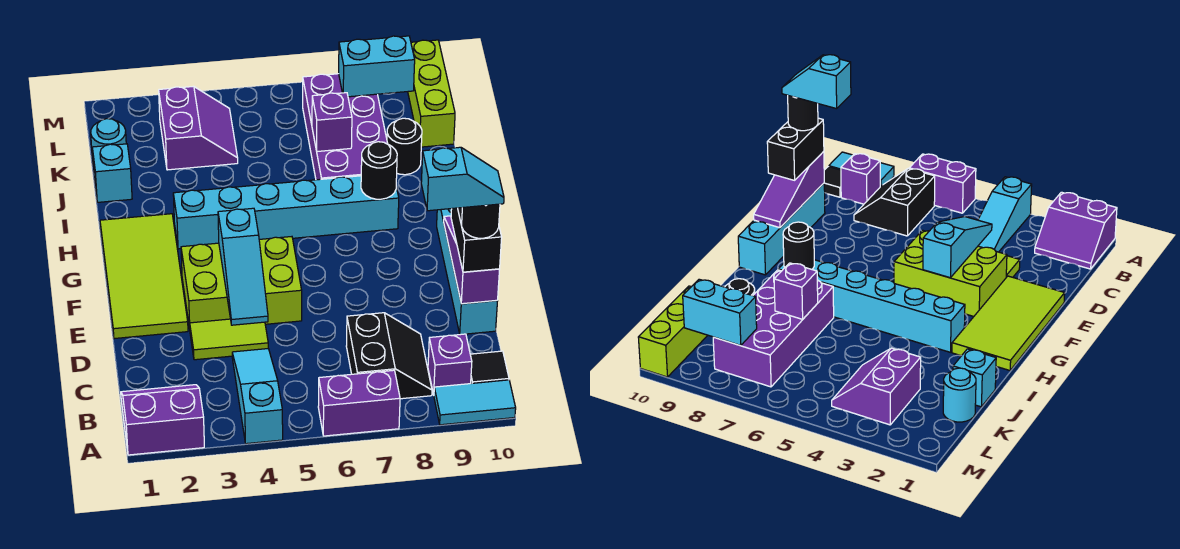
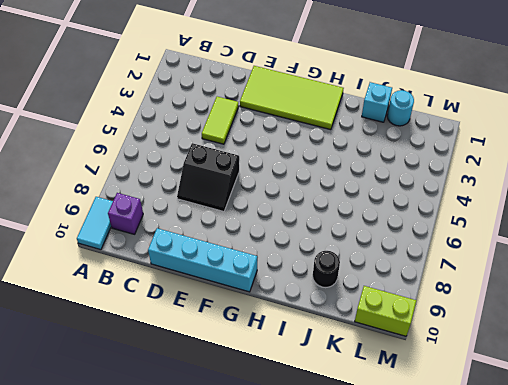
black 2x2 slope [177,143,239,211] -> black 2x2 slope moved to [346,313,432,399]
lime 1x2 brick [355,286,416,336] -> lime 1x3 brick [408,40,455,147]
none -> purple 2x2 slope [121,385,204,455]
none -> cyan 1x3 slope [232,349,283,444]
none -> purple 1x2 brick [318,370,400,436]

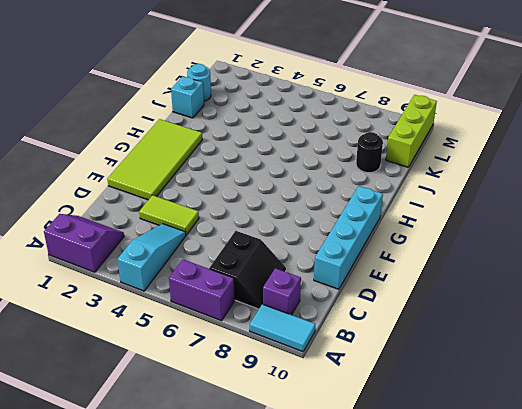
none -> black 1x1 tile [470,351,509,383]
none -> lime 2x3 brick [181,237,302,328]
none -> cyan 1x6 brick [173,176,399,249]

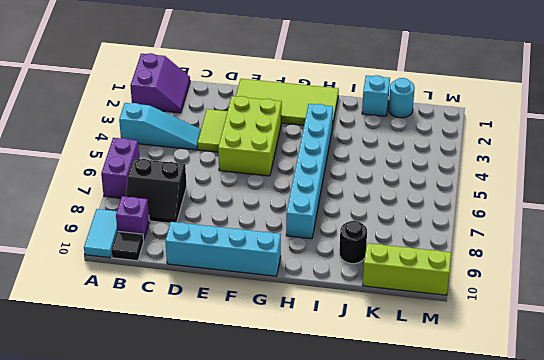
none -> purple 2x4 brick [303,74,388,180]
none -> purple 2x2 slope [159,86,238,170]
none -> cyan 1x3 slope [218,208,268,325]

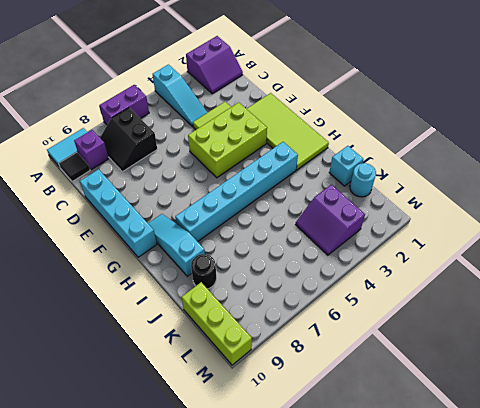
cyan 1x3 slope [148,214,205,276] -> cyan 1x3 slope moved to [218,208,268,325]
none -> purple 2x4 brick [303,74,388,180]
none -> purple 1x3 slope [444,216,500,304]
none -> black 1x1 round brick [361,142,397,199]

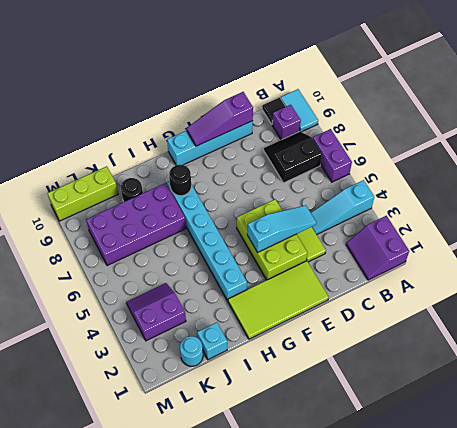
none -> purple 1x1 brick [312,93,352,152]
none -> cyan 1x2 brick [339,36,415,97]
none -> black 1x2 brick [451,208,502,272]

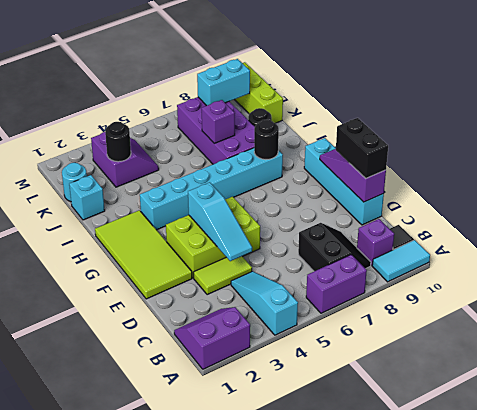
black 1x1 round brick [105,122,131,162] -> black 1x1 round brick moved to [462,204,500,238]
none -> cyan 1x2 slope [421,147,504,211]

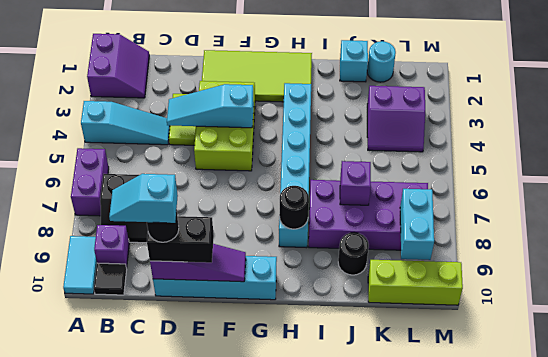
cyan 1x2 slope [109,174,178,223] -> cyan 1x2 slope turned to [421,147,504,211]

